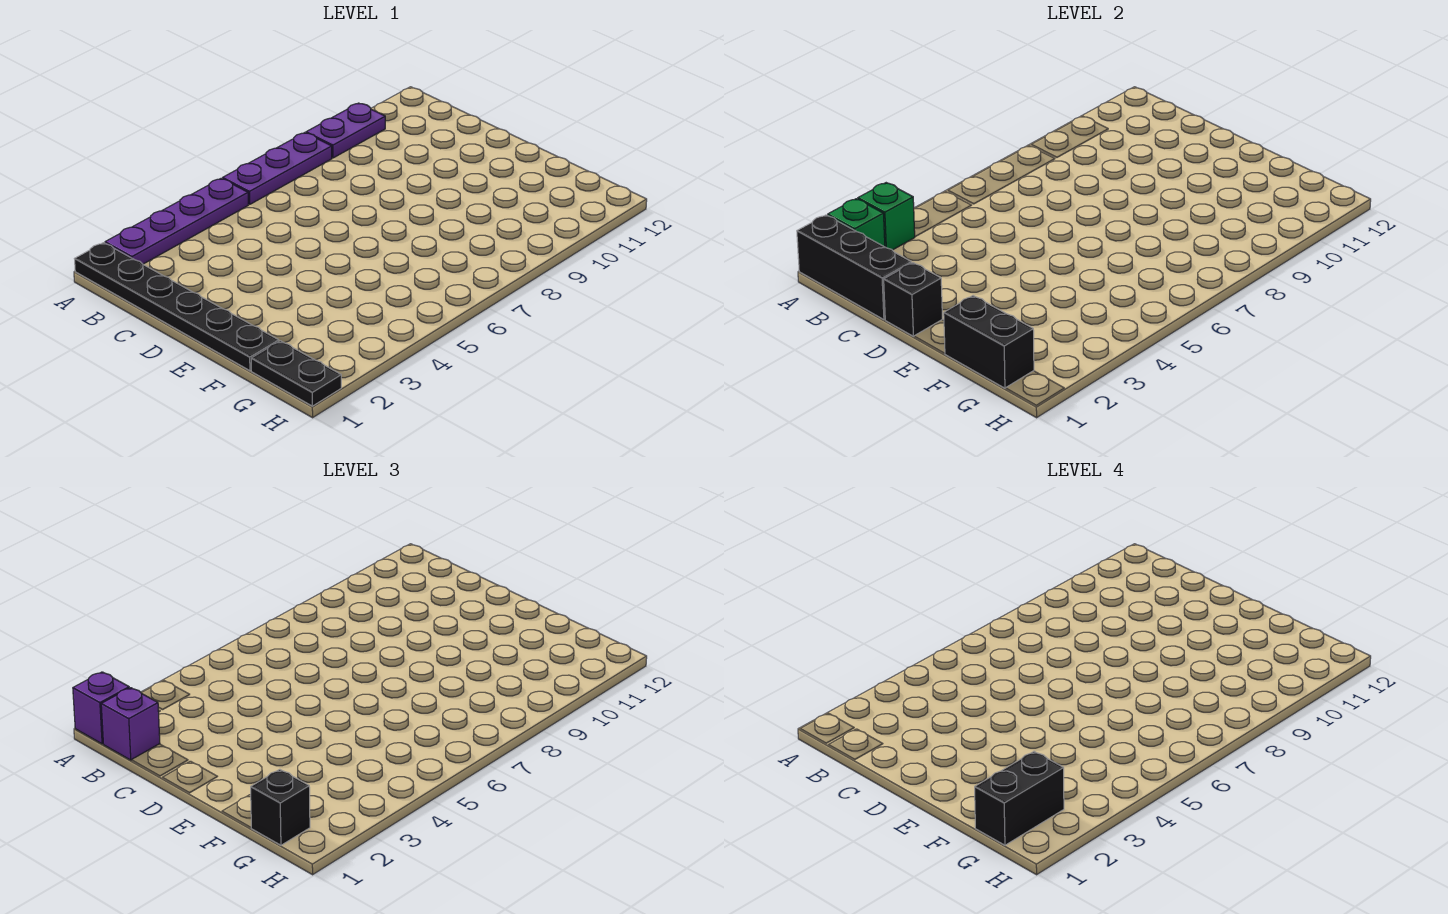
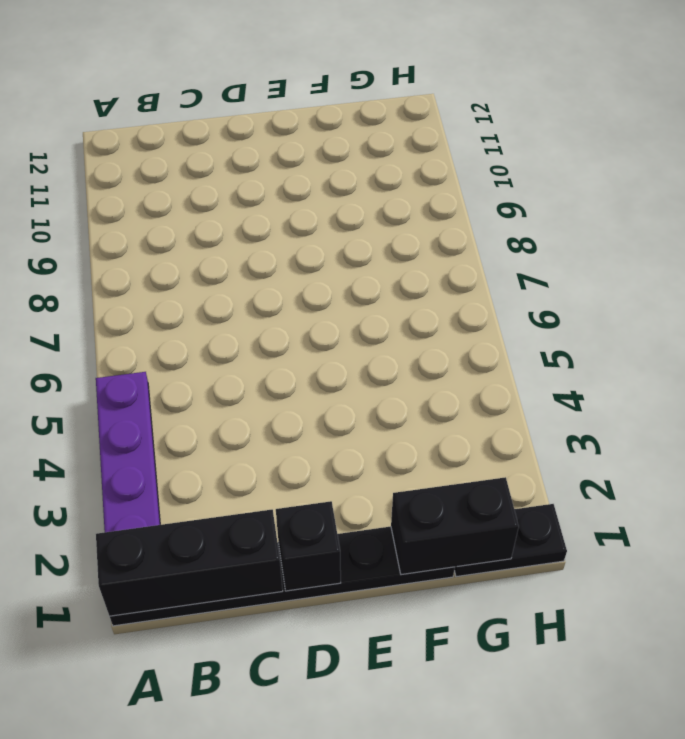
none -> purple 1x3 plate [223,133,332,204]
none -> purple 1x2 plate [306,103,385,158]
none -> green 1x1 brick [828,199,885,247]

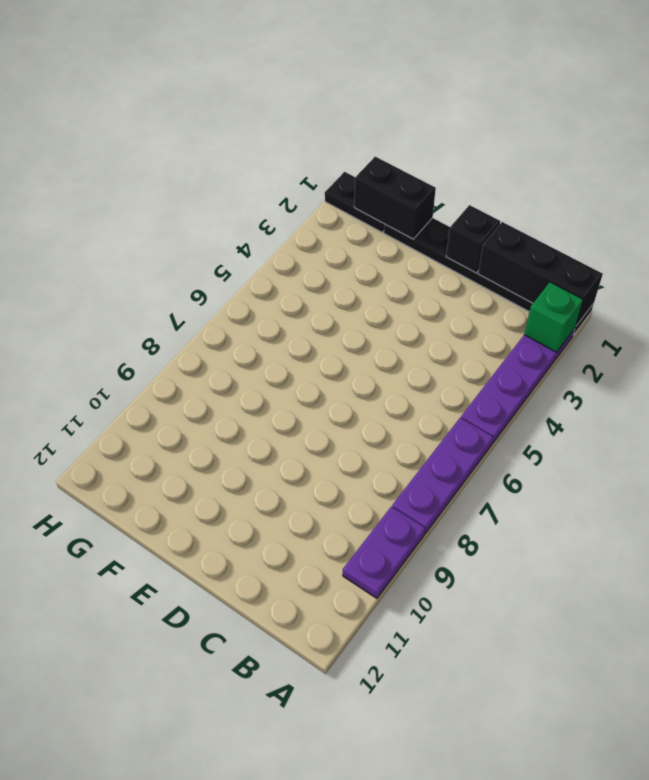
none -> green 1x1 brick [858,183,915,250]
none -> purple 1x1 brick [73,672,129,744]
none -> purple 1x1 brick [101,688,160,760]

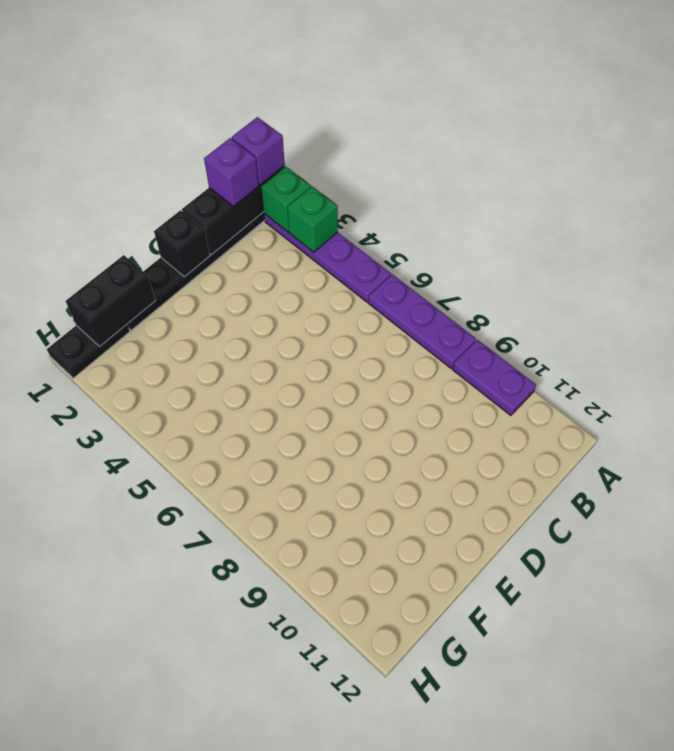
none -> black 1x1 brick [251,769,310,845]
none -> black 1x2 brick [975,752,1064,845]

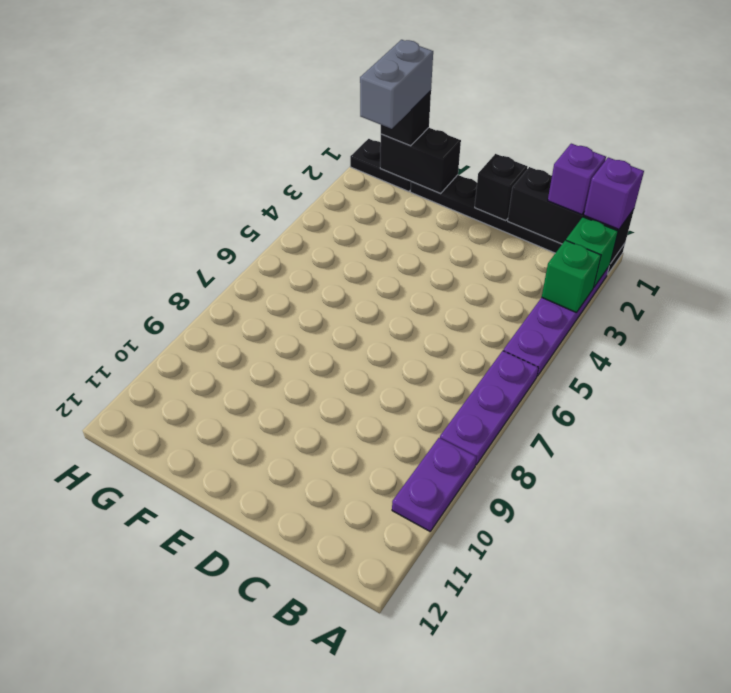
grey 1x2 brick [360,40,433,129] -> black 1x2 brick [975,752,1064,845]

